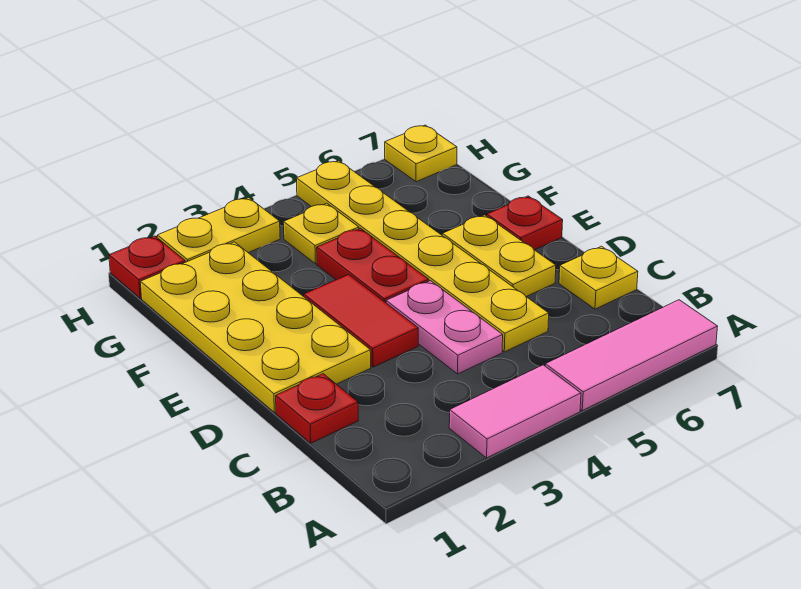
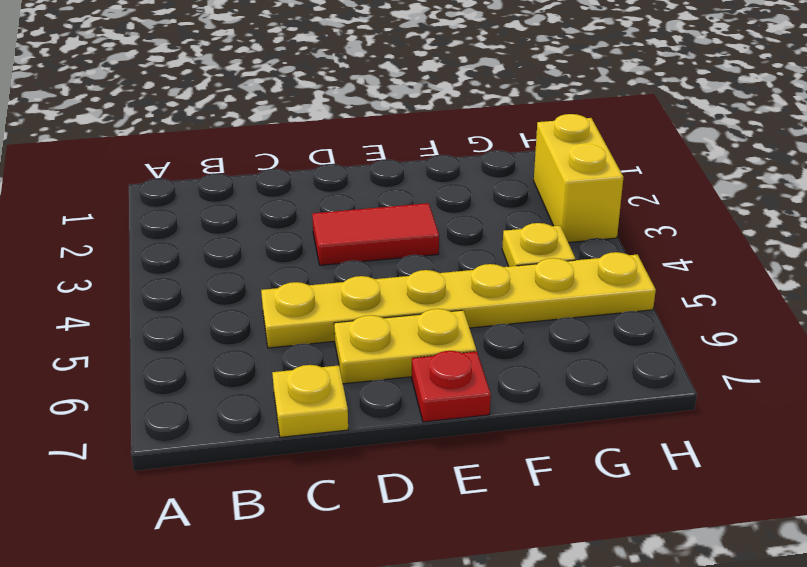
yellow 1x2 brick [534,114,623,243] -> yellow 1x2 plate [157,198,280,262]
none -> pink 1x2 tile [449,365,581,458]
none -> pink 1x3 tile [545,300,718,411]
none -> red 1x1 plate [276,374,358,443]

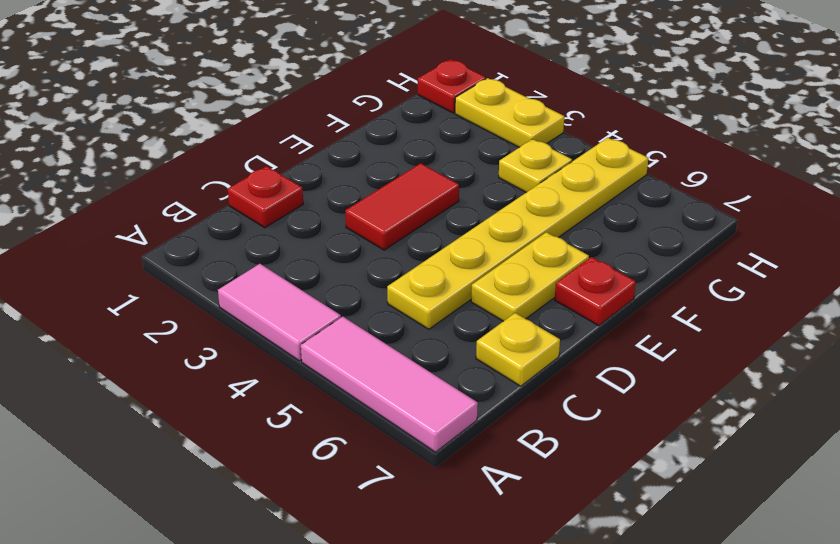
none -> pink 1x2 plate [386,281,503,374]
none -> yellow 2x4 plate [140,242,371,413]
none -> red 1x2 plate [317,228,429,303]

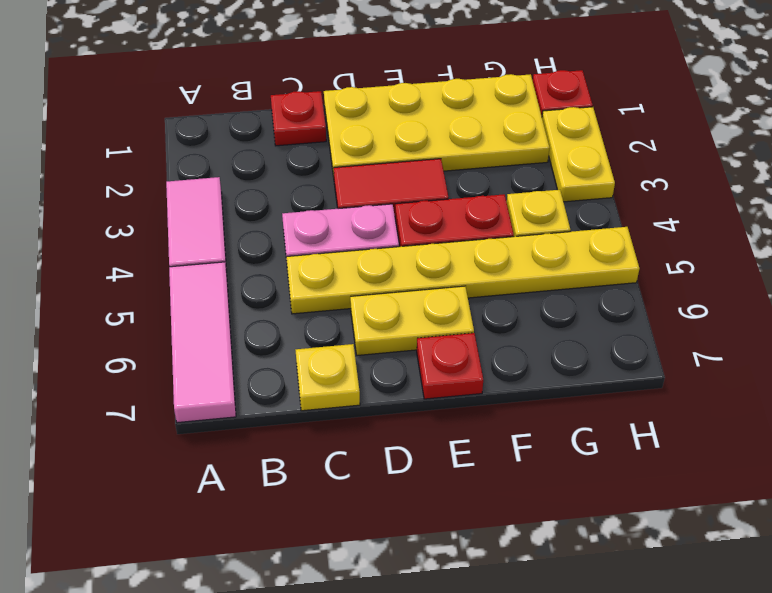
none -> yellow 1x1 plate [385,125,457,182]

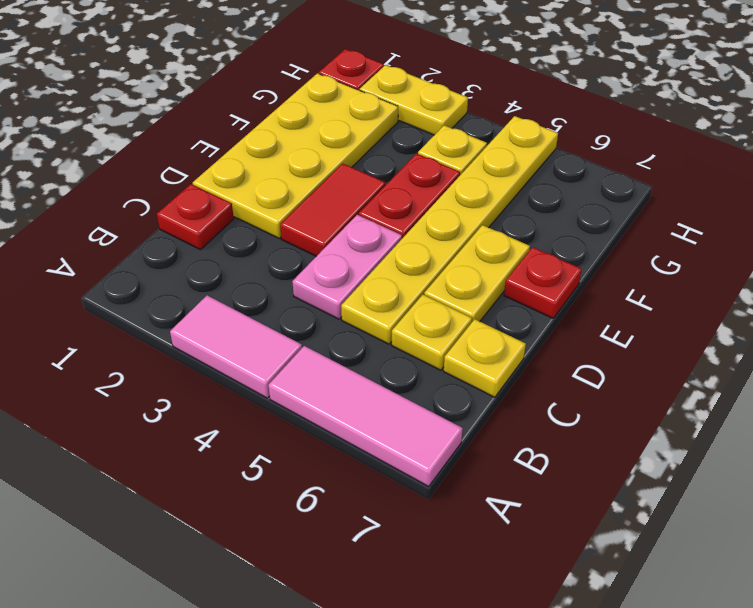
yellow 1x1 plate [392,295,472,370] -> yellow 1x1 plate moved to [385,125,457,182]

